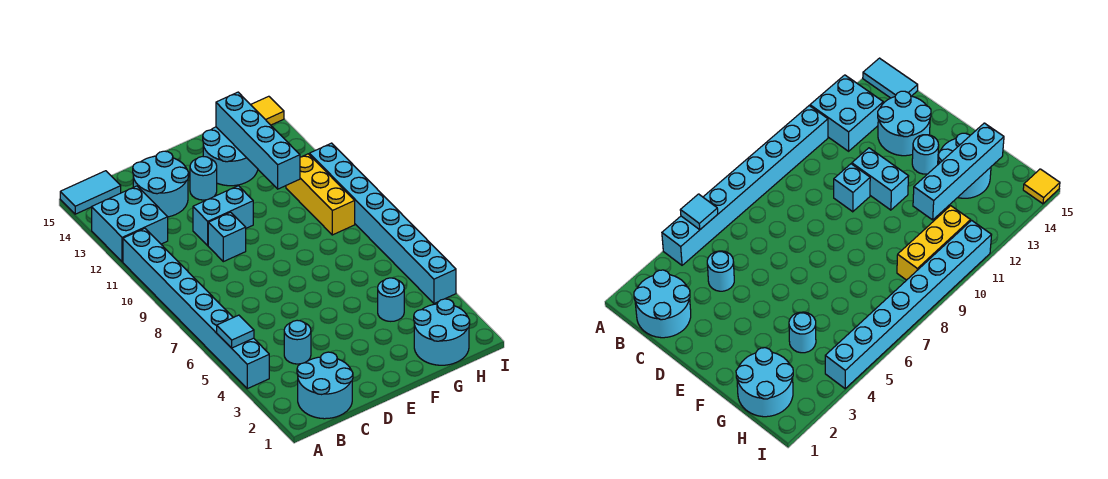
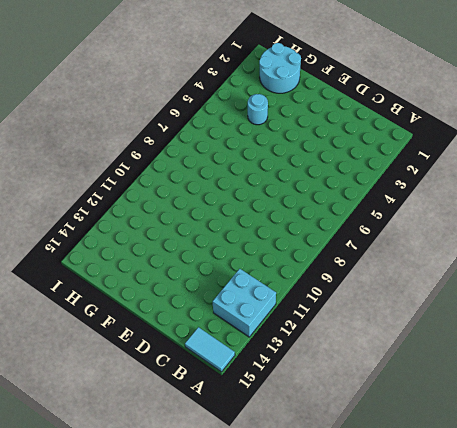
none -> cyan 1x8 brick [123,228,269,389]
none -> cyan 2x2 round brick [297,352,353,419]
none -> cyan 1x1 round brick [284,320,311,364]

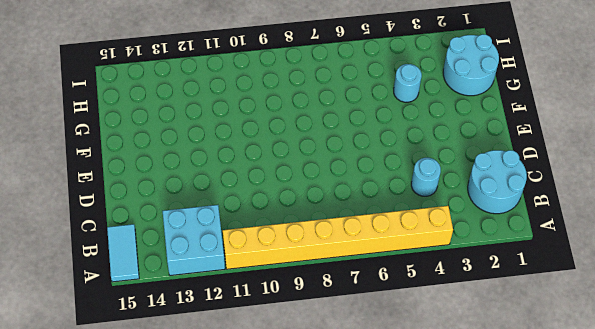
yellow 1x8 brick [223,206,453,269] -> cyan 1x8 brick [123,228,269,389]
none -> cyan 2x2 round brick [133,151,189,217]
none -> cyan 1x1 brick [208,212,246,262]
none -> cyan 1x2 brick [193,186,253,246]

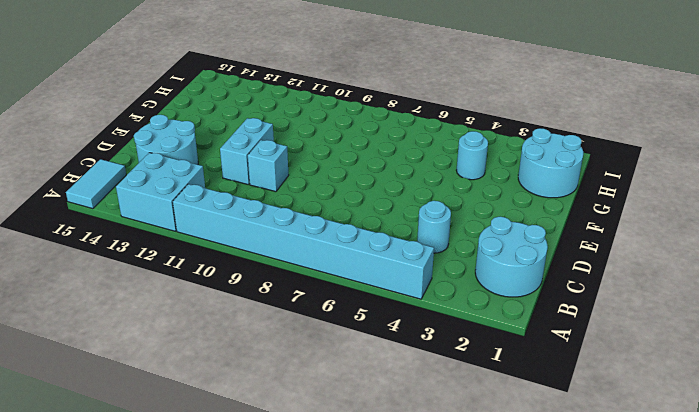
none -> cyan 1x1 round brick [190,157,217,200]
none -> cyan 2x2 round brick [203,127,258,186]
none -> yellow 1x3 brick [286,154,355,235]

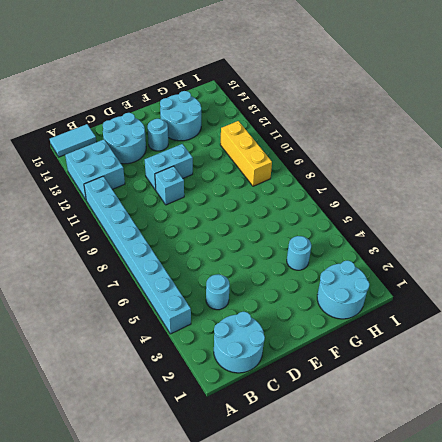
none -> cyan 1x8 brick [309,143,456,303]
none -> yellow 1x1 tile [251,96,284,125]
none -> cyan 1x1 tile [217,315,254,348]

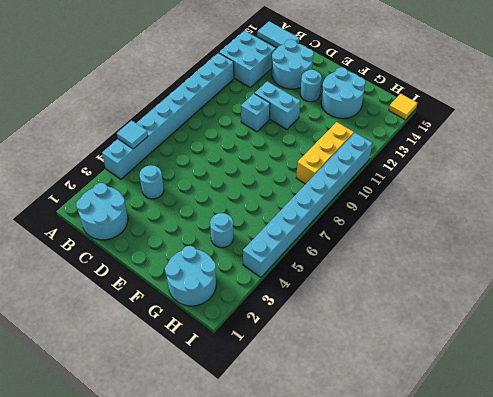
none -> cyan 1x4 brick [216,92,300,189]

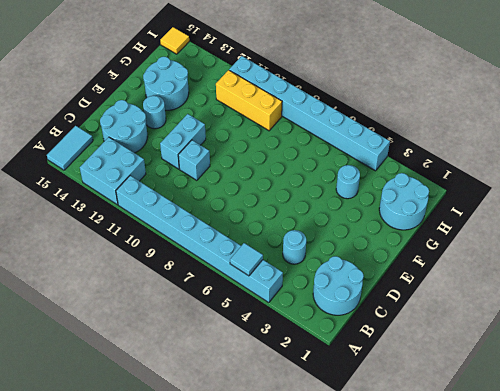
none -> cyan 1x4 brick [216,92,300,189]

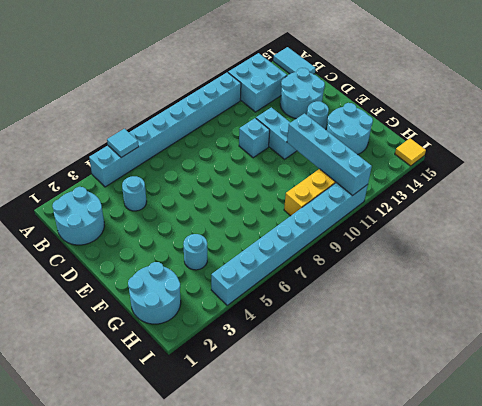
cyan 1x4 brick [287,113,372,195] -> cyan 1x4 brick turned to [216,92,300,189]

